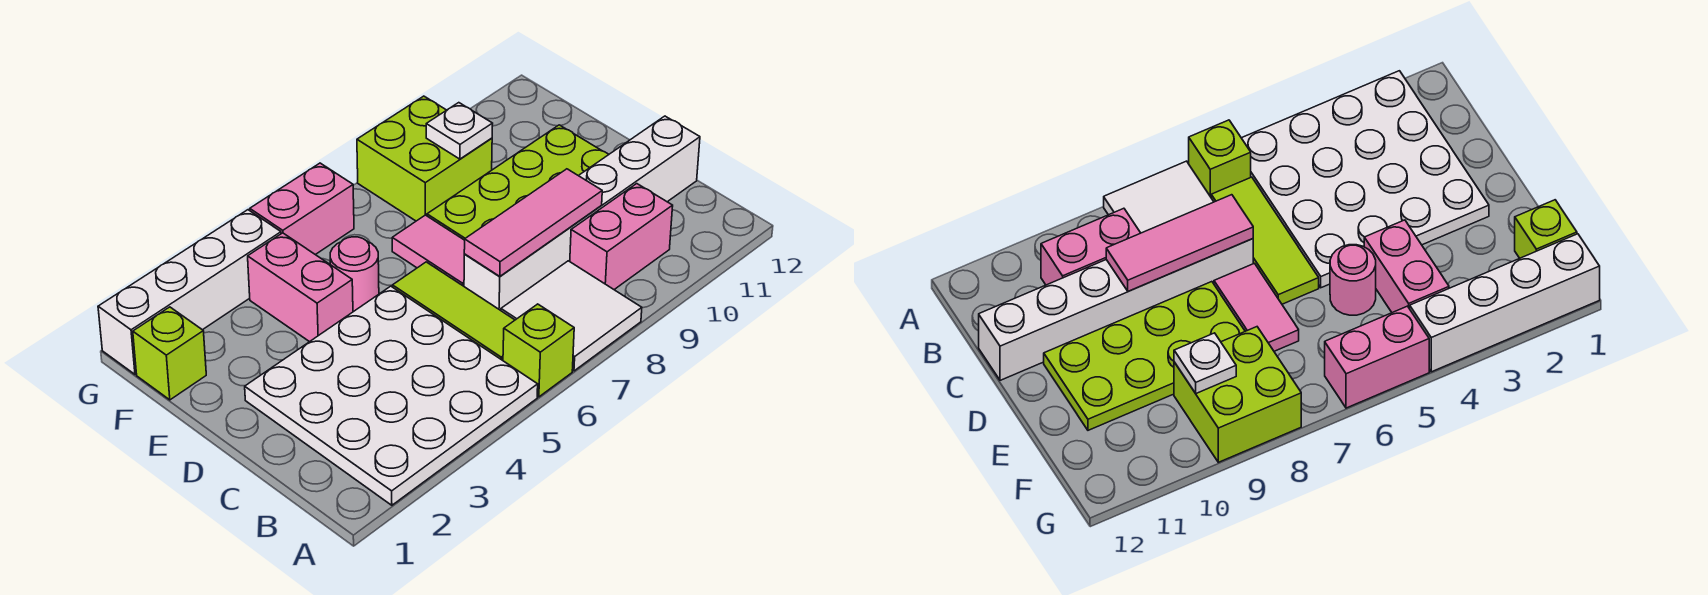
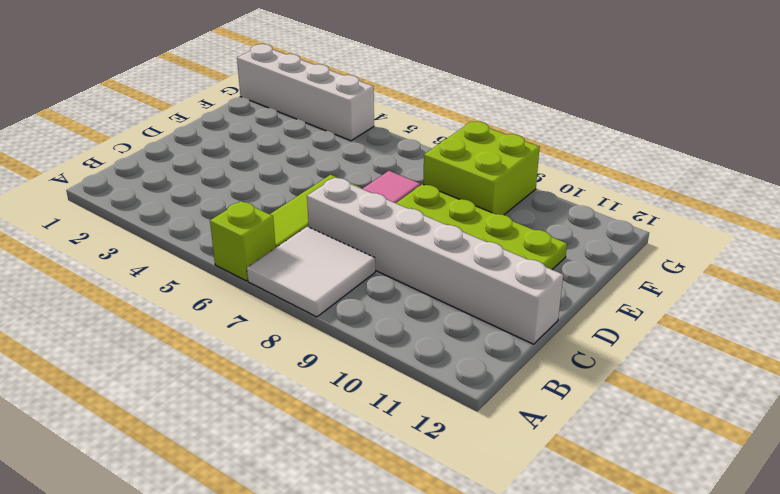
none -> white 4x4 plate [245,286,538,505]
none -> pink 1x2 brick [570,184,673,289]
none -> pink 1x2 brick [248,233,353,342]

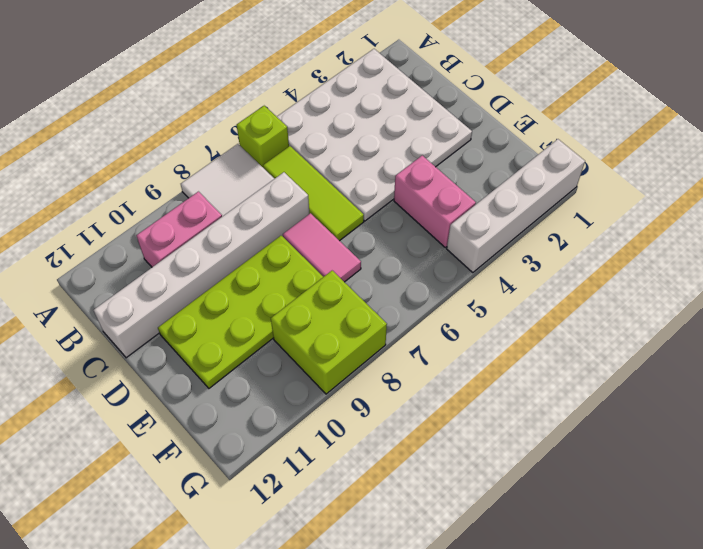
none -> pink 1x1 round brick [330,237,379,312]
none -> lime 1x1 brick [133,307,206,400]
none -> pink 1x2 brick [250,163,354,255]

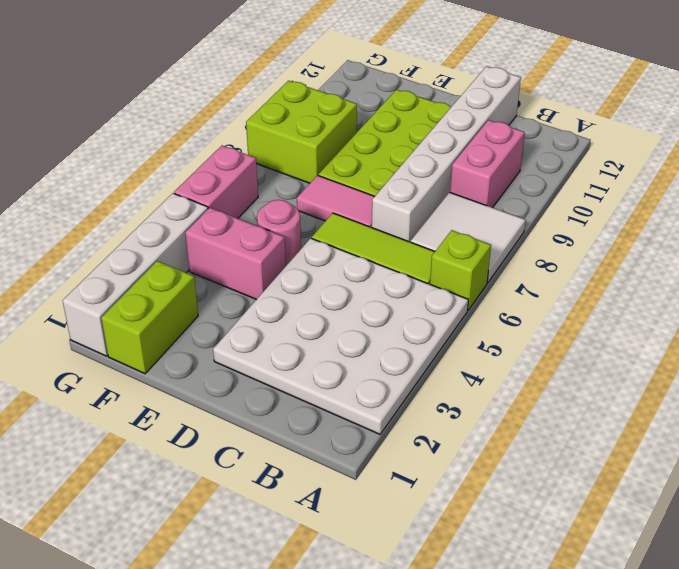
lime 1x2 brick [101,261,198,374] -> lime 1x1 brick [133,307,206,400]
none -> pink 1x3 tile [464,169,602,276]
none -> white 1x1 plate [426,103,493,159]

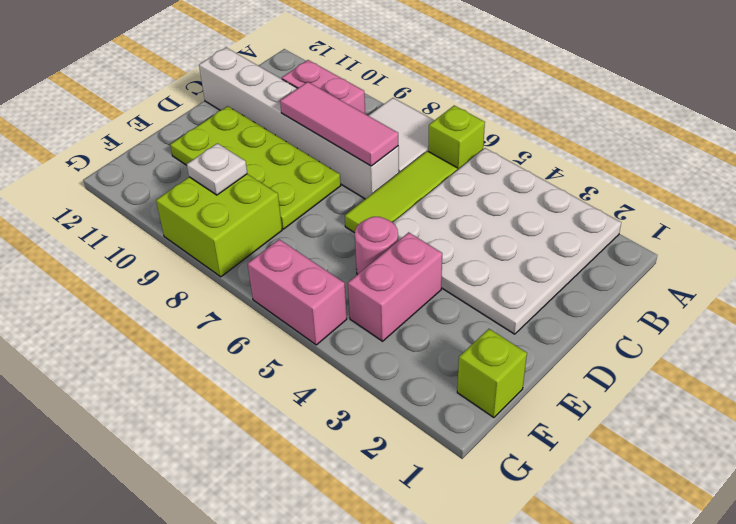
none -> pink 1x2 tile [392,215,465,286]
none -> white 1x4 brick [98,210,281,374]

